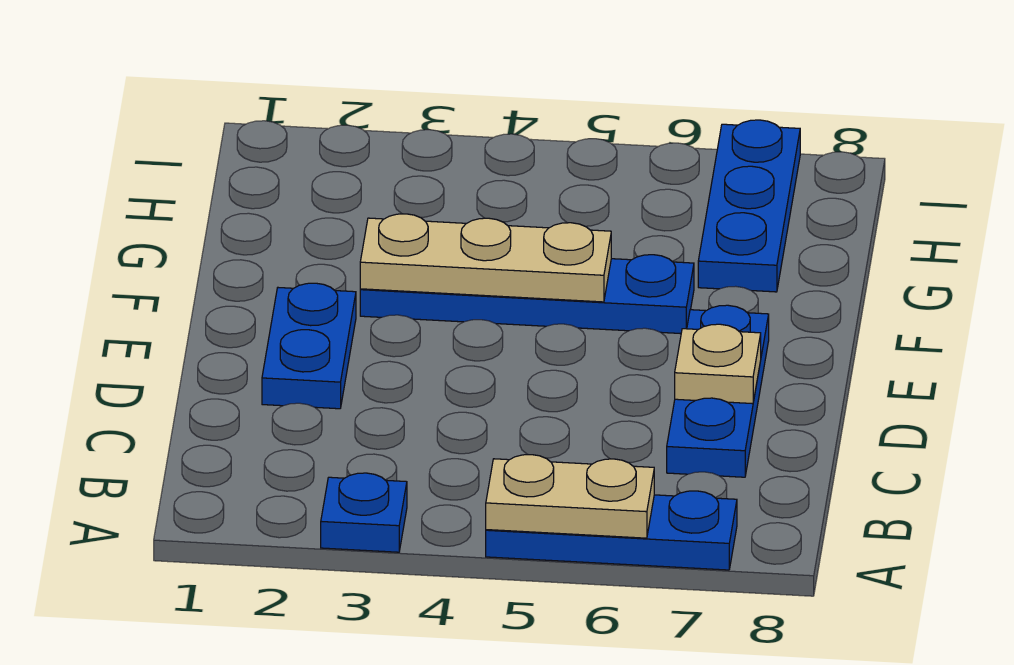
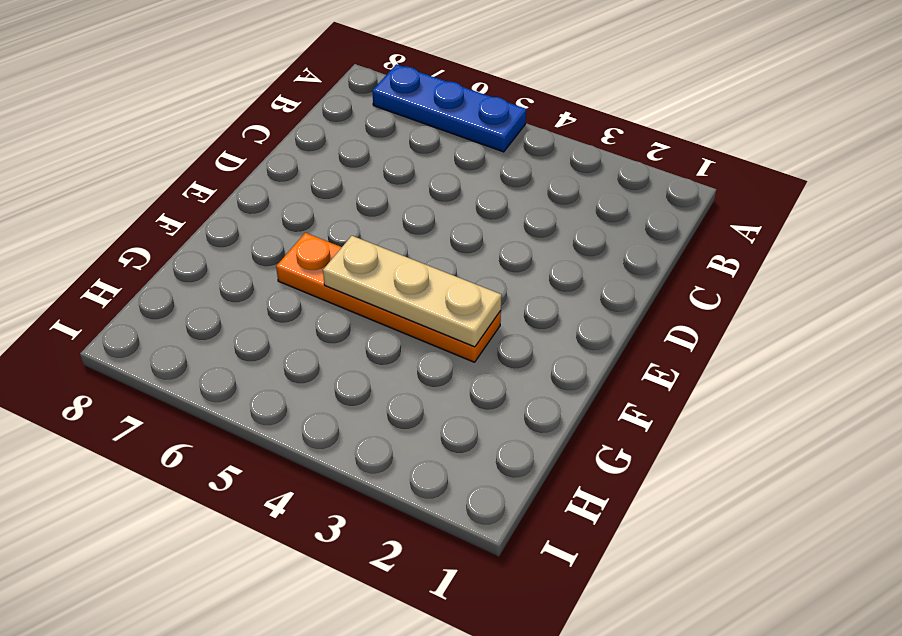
orange 1x4 plate [276,233,501,362] -> blue 1x4 plate [360,255,694,334]
none -> blue 1x1 plate [321,473,407,552]
none -> blue 1x3 plate [667,305,769,477]

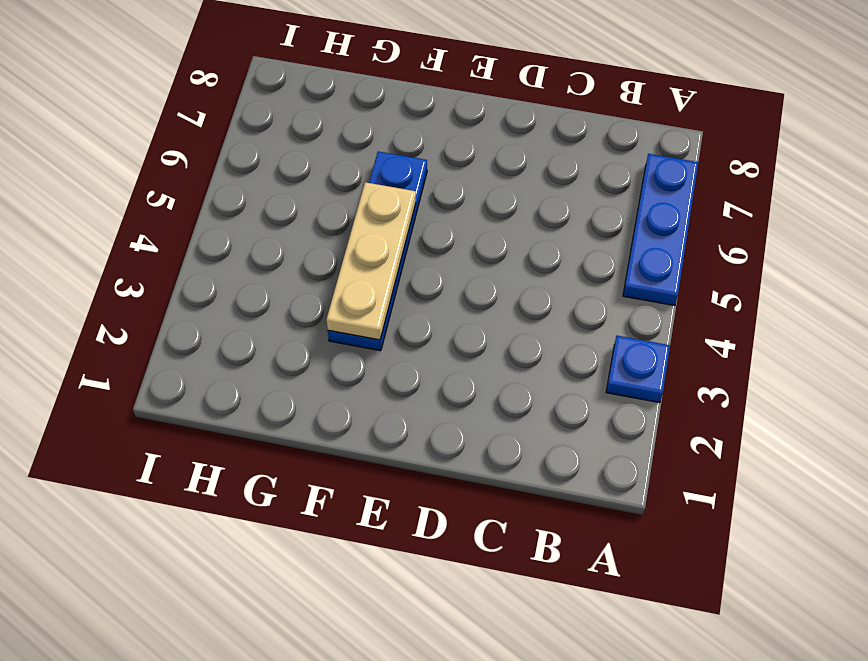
none -> blue 1x3 plate [667,305,769,477]
none -> blue 1x2 plate [262,283,356,409]

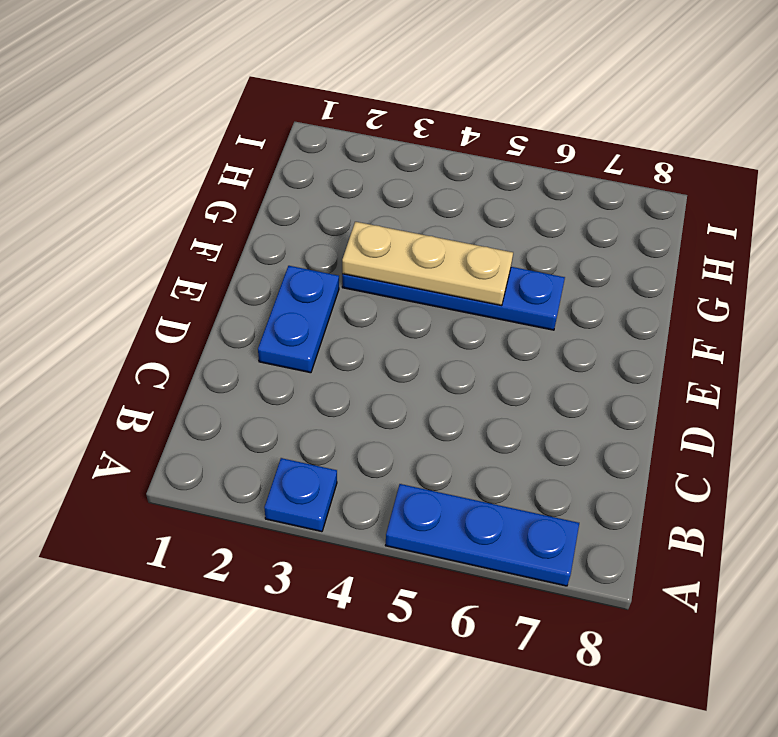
none -> blue 1x3 plate [667,305,769,477]
none -> blue 1x3 plate [698,120,800,292]

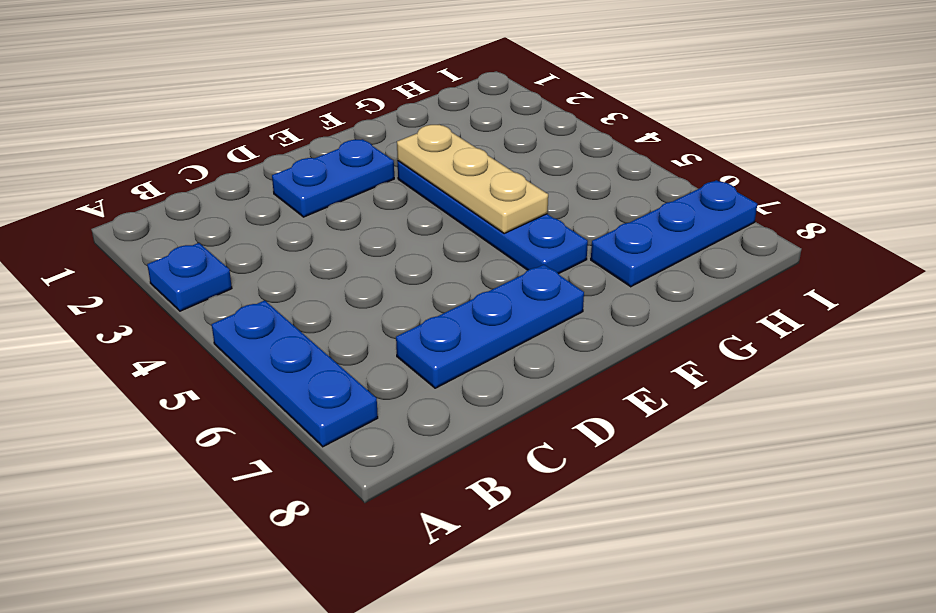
none -> tan 1x2 plate [486,455,654,538]
none -> tan 1x1 plate [675,324,761,404]

